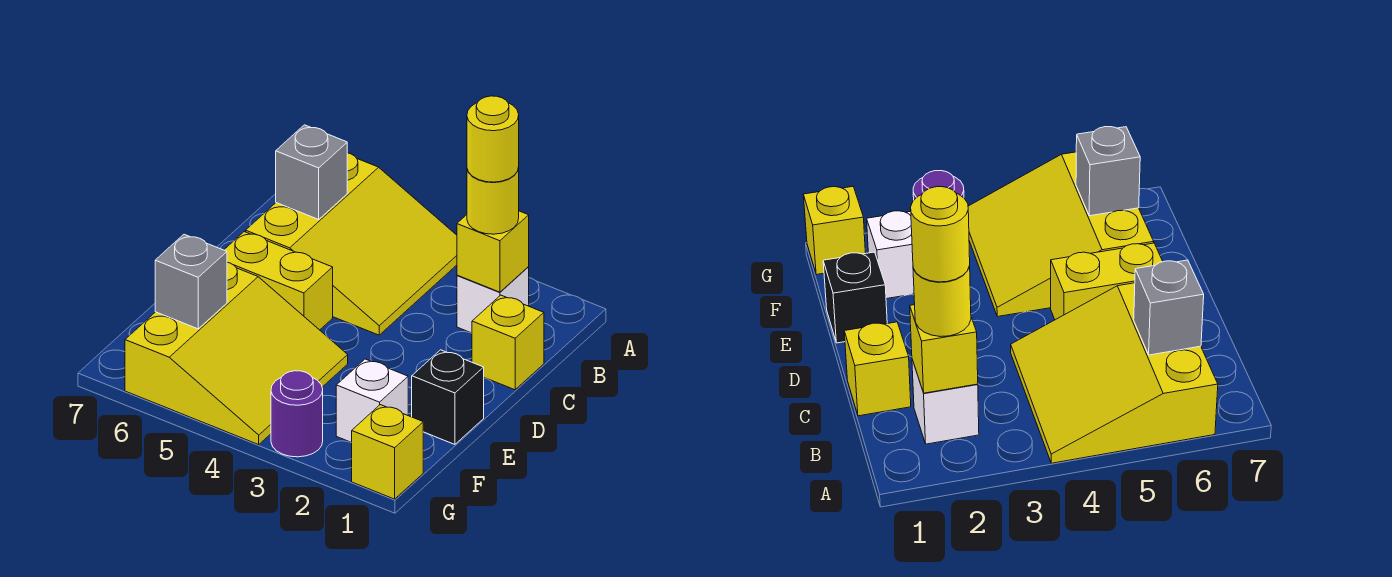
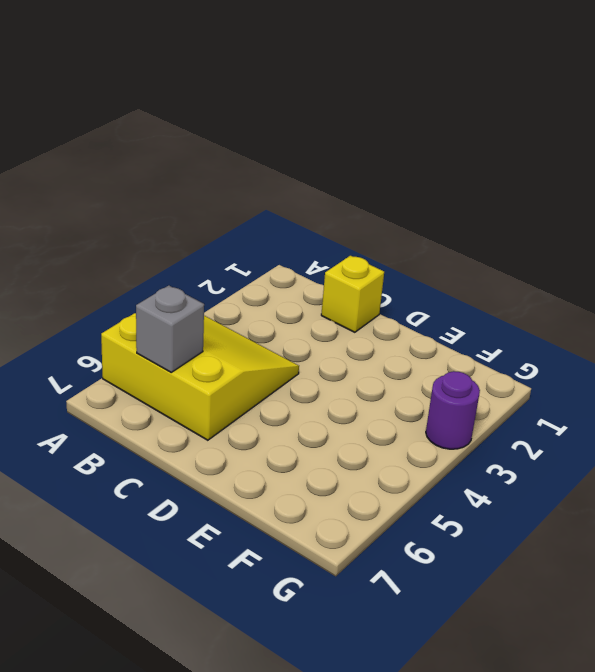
none -> white 1x1 brick [457,267,529,333]
none -> yellow 1x2 brick [224,232,333,330]
none -> black 1x1 brick [412,350,484,444]

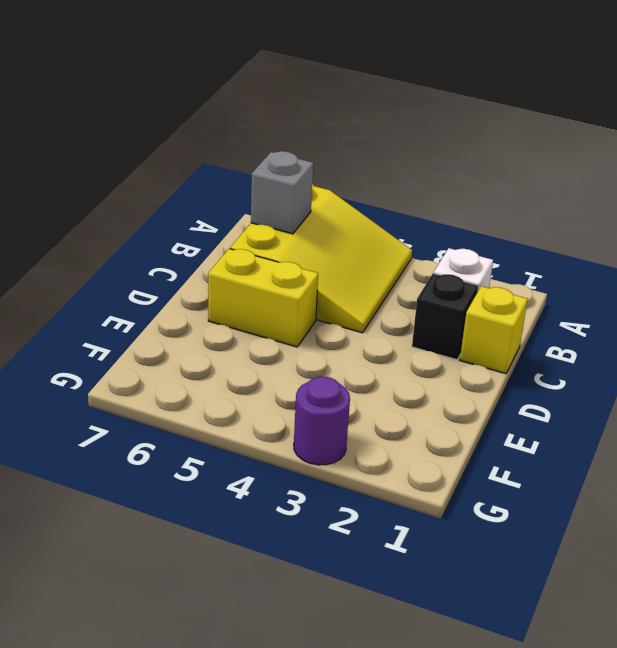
black 1x1 brick [412,273,479,360] -> black 1x1 brick moved to [412,350,484,444]
none -> yellow 3x3 slope [125,262,348,445]
none -> white 1x1 brick [336,359,408,443]
none -> yellow 1x1 brick [352,405,423,499]

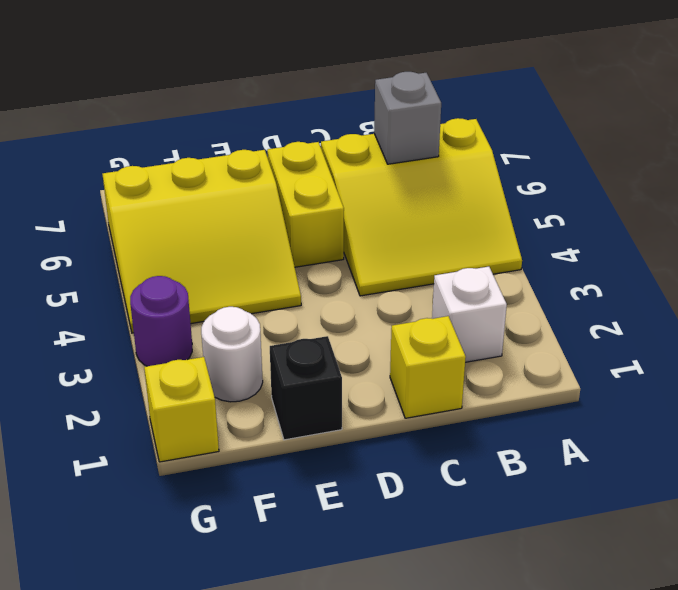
white 1x1 round brick [201,307,263,402] -> white 1x1 brick [336,359,408,443]
none -> yellow 1x1 brick [457,211,529,292]
none -> grey 1x1 brick [155,234,227,329]
none -> yellow 1x1 round brick [467,168,519,234]

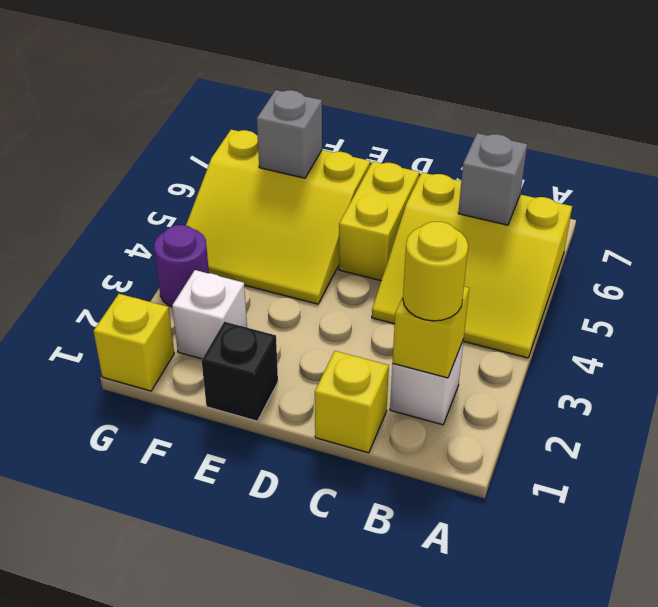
none -> yellow 1x1 round brick [467,96,519,182]

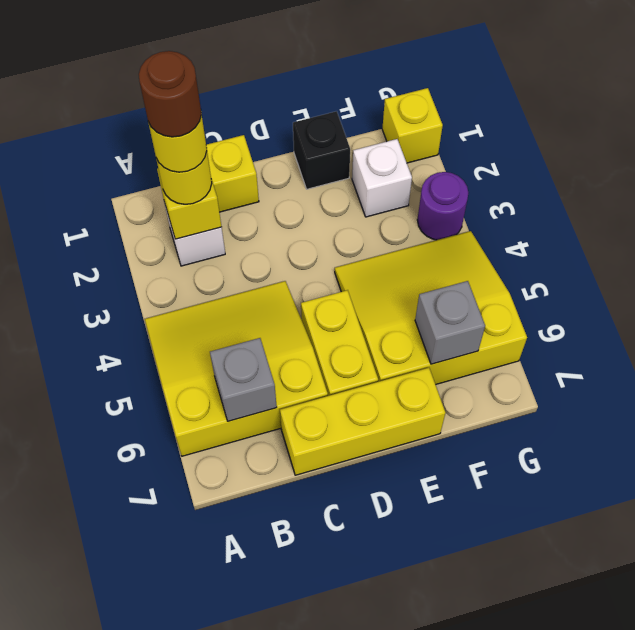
brown 1x1 round brick [139,51,201,137] -> none
yellow 1x3 brick [280,368,445,475] -> none

